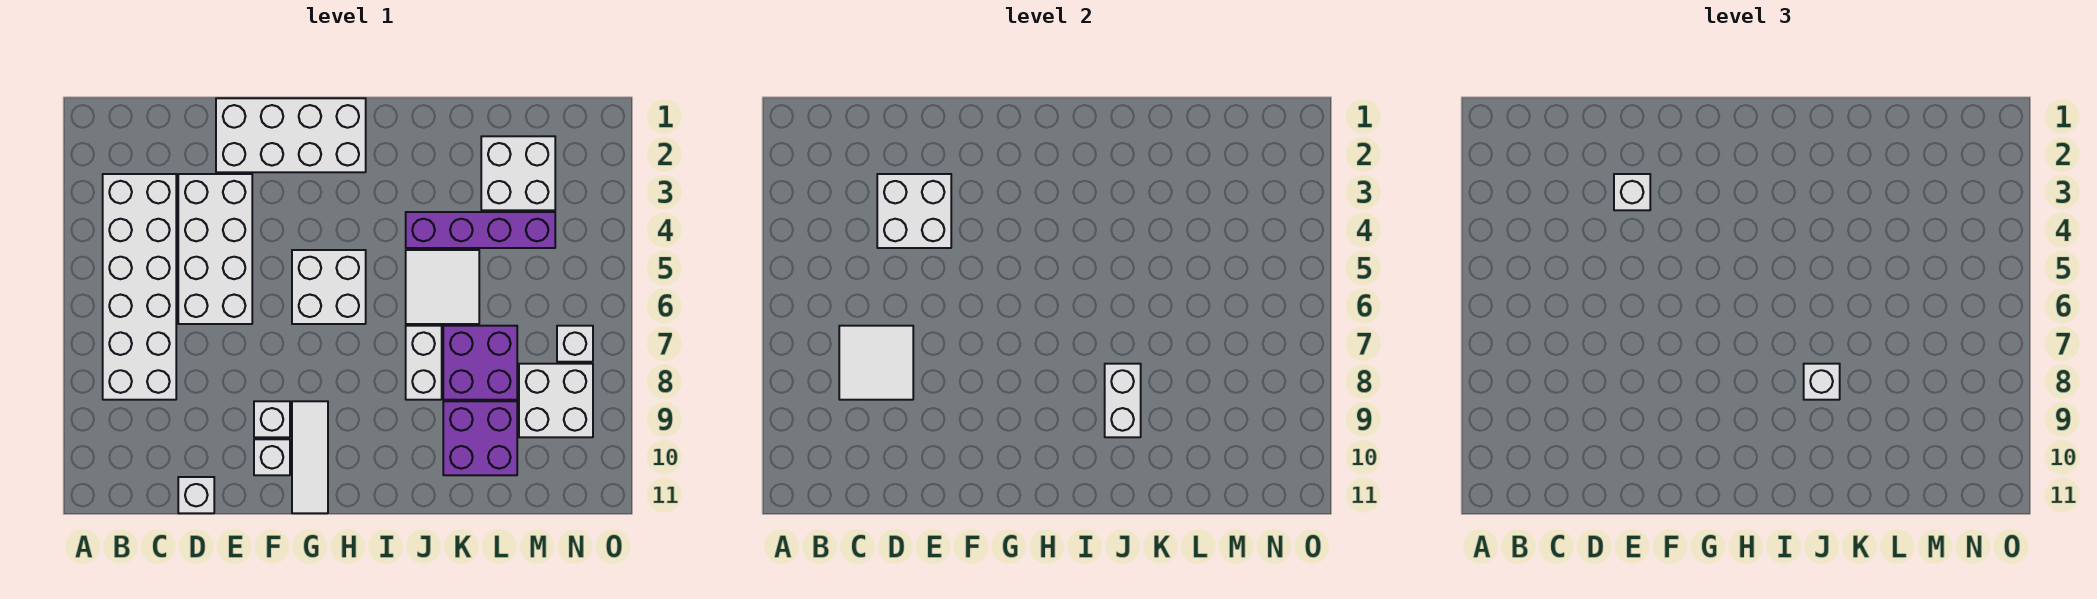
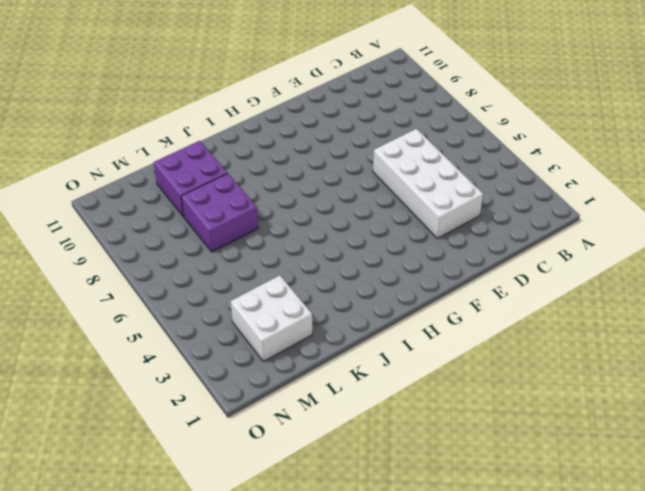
none -> white 2x6 brick [103,174,176,400]
none -> white 1x1 brick [178,477,214,513]
none -> white 2x4 brick [216,98,366,172]

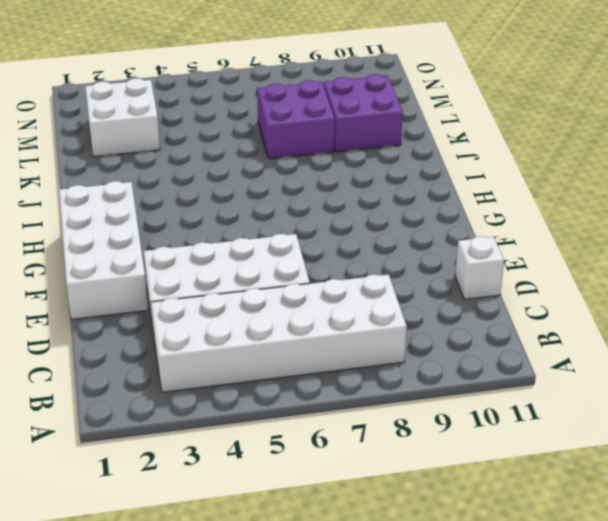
none -> white 1x1 brick [254,401,290,437]
none -> white 1x1 brick [254,439,290,475]
none -> white 2x2 brick [292,250,366,324]

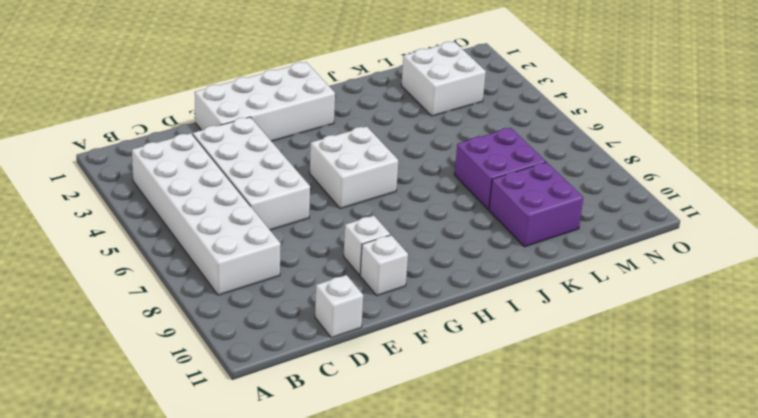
none -> white 1x3 tile [292,401,328,513]
none -> purple 1x4 brick [406,212,555,248]
none -> white 2x2 tile [406,250,479,324]

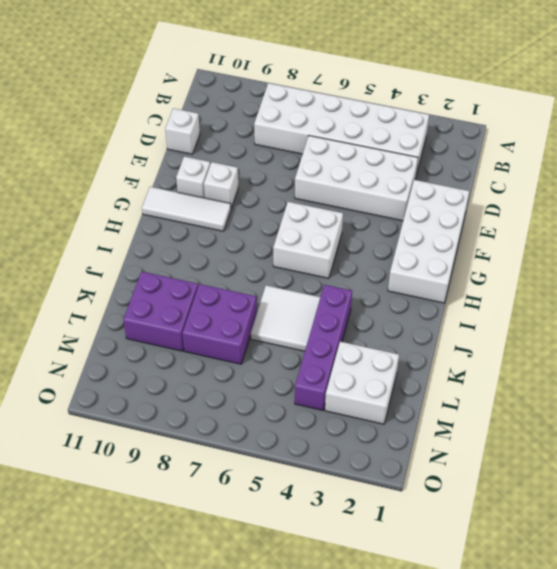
none -> white 1x2 brick [406,326,442,400]
none -> white 2x2 brick [519,364,593,437]
none -> white 1x1 brick [557,326,593,362]

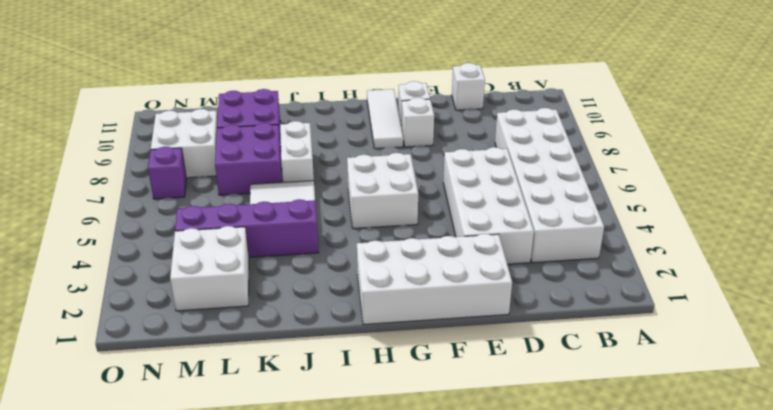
purple 1x1 brick [148,147,186,199] -> white 1x1 brick [557,326,593,362]
none -> white 2x2 tile [839,326,913,400]
none -> white 2x2 brick [877,174,951,248]
none -> white 1x2 brick [1105,364,1141,437]

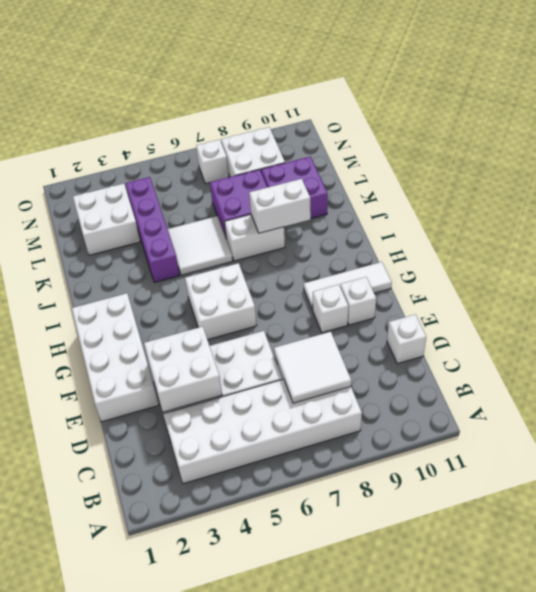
none -> white 1x1 brick [1614,174,1650,210]
none -> white 1x1 brick [1804,364,1840,400]

